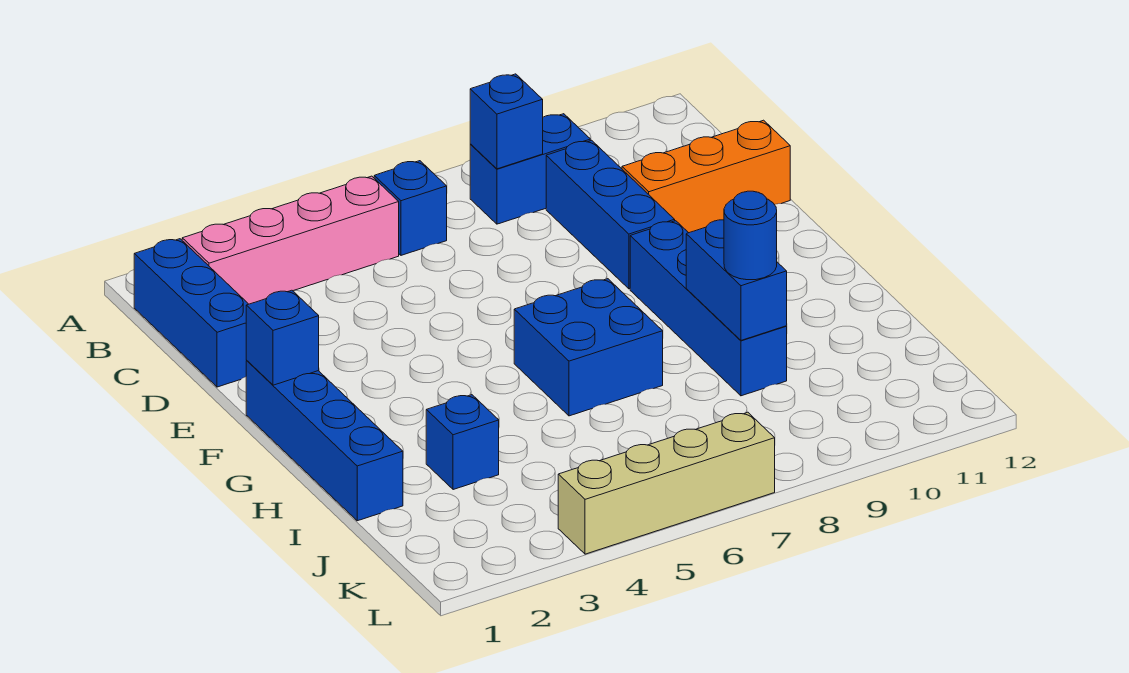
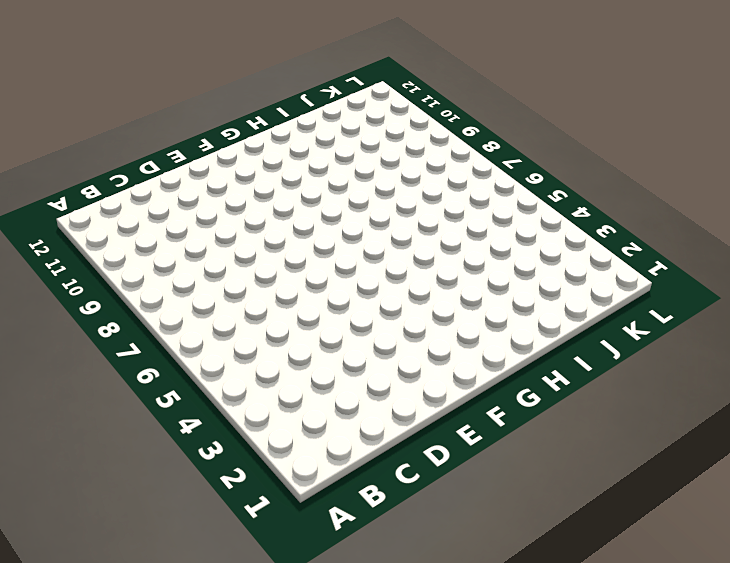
none -> blue 1x3 brick [134,239,248,387]
none -> pink 1x4 brick [182,176,399,304]
none -> blue 1x1 brick [374,161,447,255]

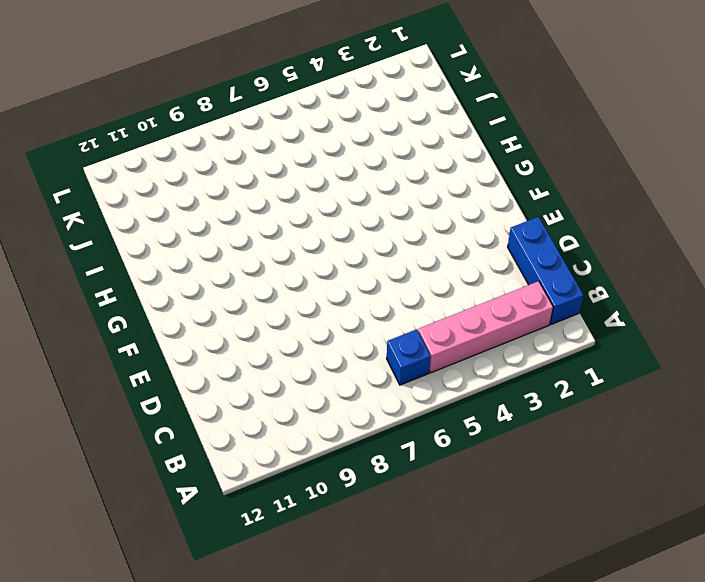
none -> blue 1x2 brick [470,114,590,224]
none -> blue 1x3 brick [546,140,675,289]
none -> orange 1x3 brick [622,120,790,233]

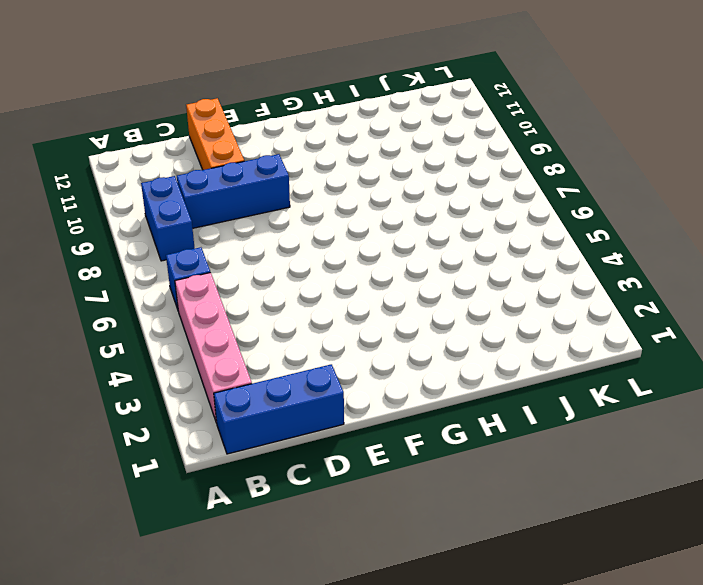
none -> blue 1x4 brick [246,361,403,521]
none -> blue 1x4 brick [630,221,787,396]
none -> blue 2x2 brick [514,279,663,416]

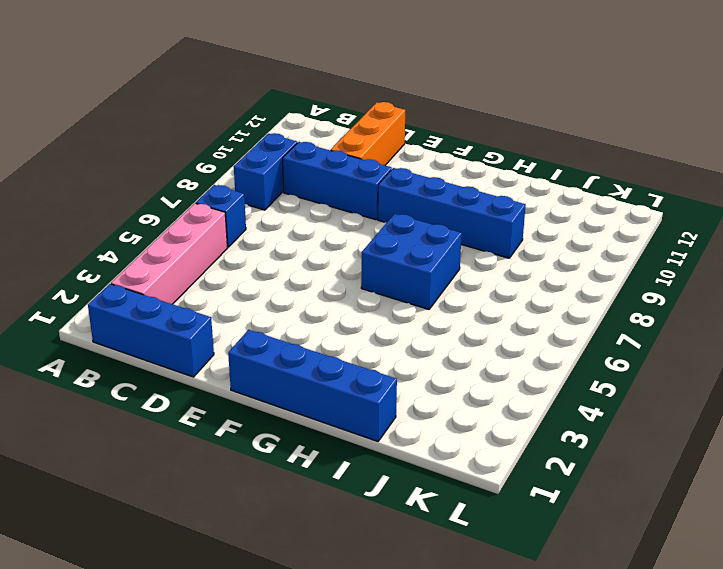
none -> blue 1x1 brick [426,395,499,490]
none -> tan 1x4 brick [558,412,775,554]
none -> blue 1x1 brick [470,74,543,169]

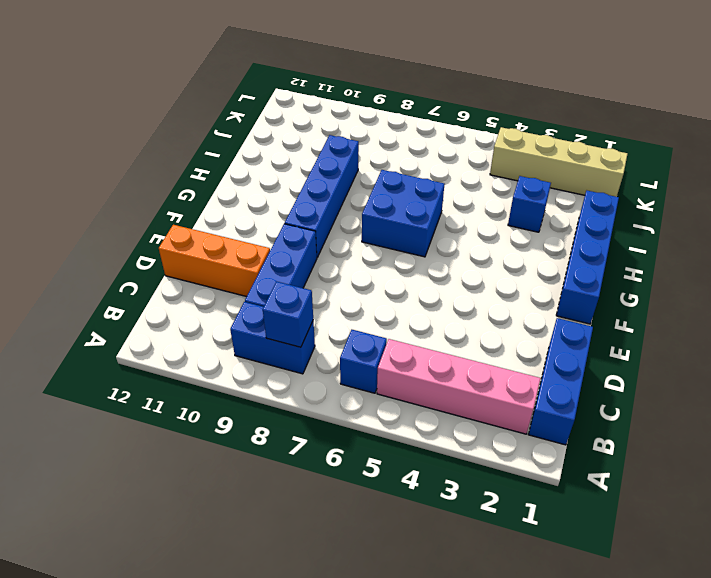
tan 1x4 brick [490,127,627,197] -> tan 1x4 brick moved to [558,412,775,554]
none -> blue 1x1 brick [246,290,319,385]
none -> blue 1x2 brick [686,220,787,340]
none -> blue 1x1 round brick [724,191,777,280]

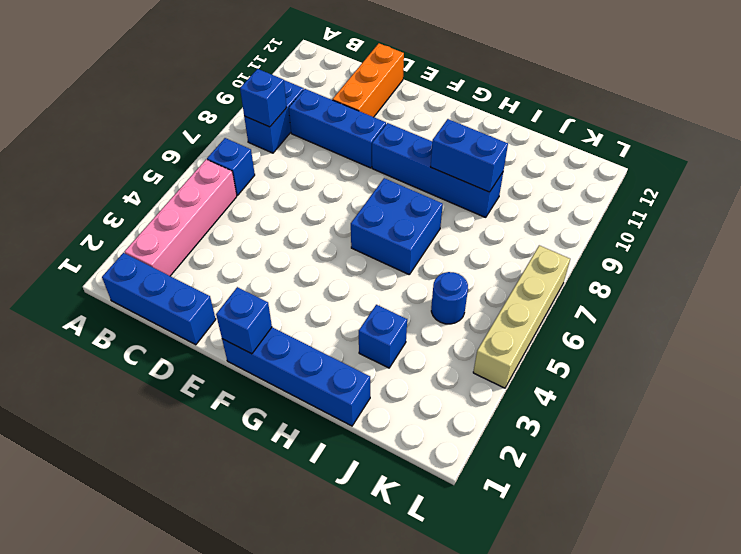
blue 1x1 round brick [431,272,468,324] -> blue 1x1 round brick moved to [724,191,777,280]

